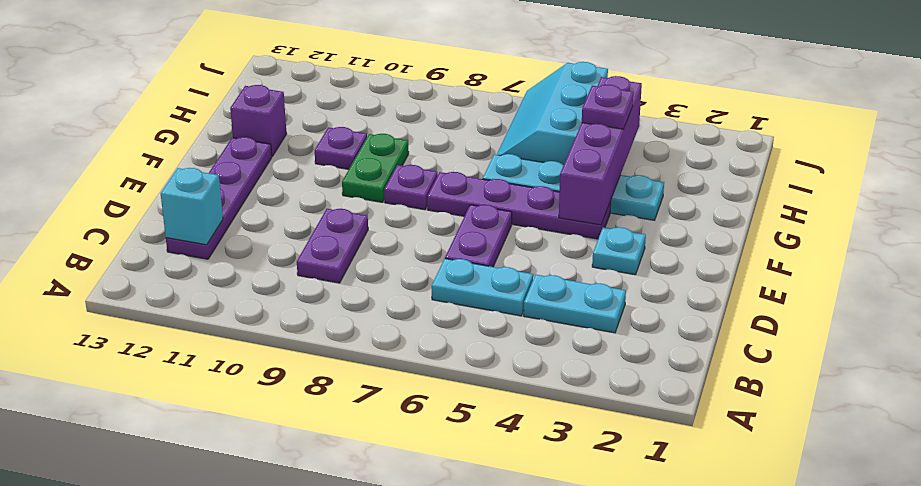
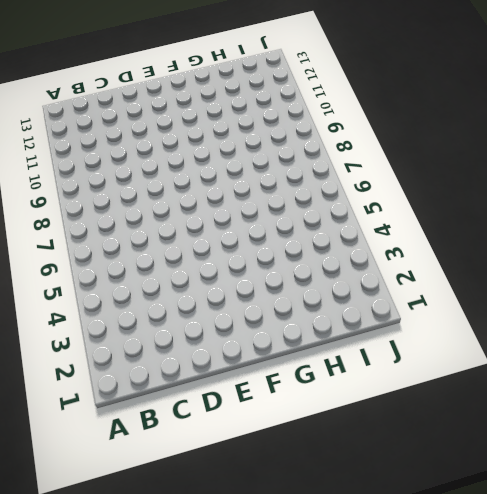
none -> cyan 1x2 plate [524,275,626,333]
none -> cyan 1x2 plate [432,259,533,316]
none -> purple 1x2 plate [297,209,368,283]

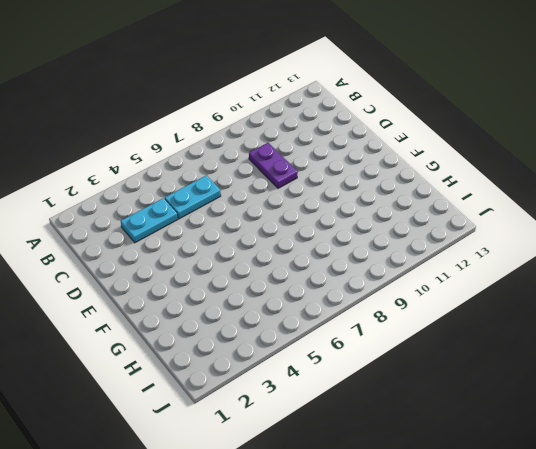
none -> purple 1x4 plate [166,137,272,259]
none -> purple 1x2 plate [445,205,512,267]
none -> cyan 1x1 plate [592,227,646,275]

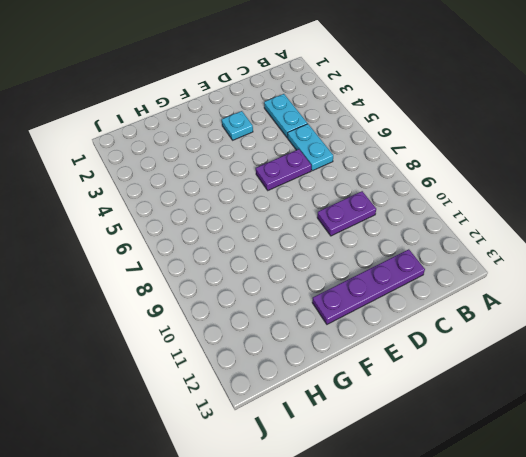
none -> purple 1x4 plate [427,172,611,239]
none -> purple 1x1 plate [384,165,438,210]
none -> green 1x2 plate [342,134,409,202]

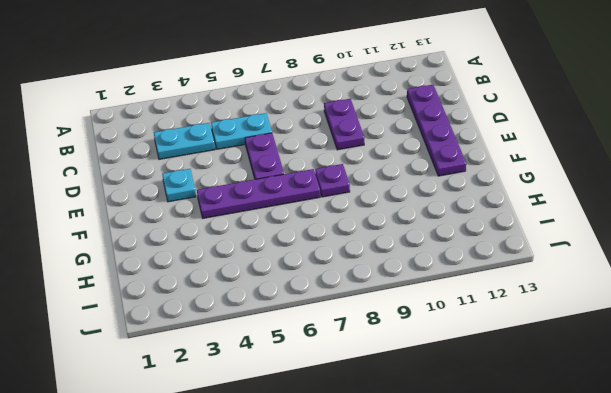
none -> green 1x2 plate [342,134,409,202]
none -> cyan 1x4 plate [483,154,664,220]
none -> purple 1x1 plate [315,127,367,169]

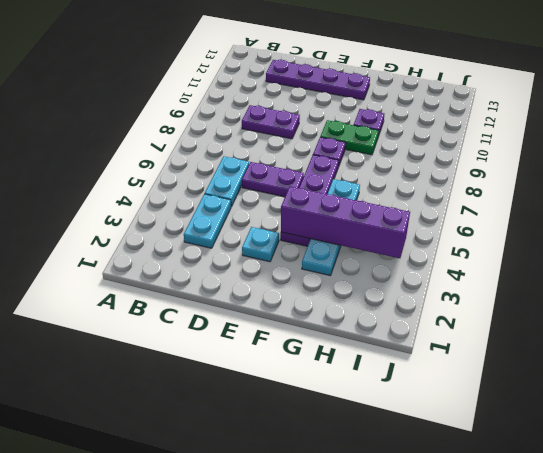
none -> purple 1x1 brick [230,85,287,156]
none -> cyan 2x3 slope [497,62,608,165]
none -> cyan 1x1 brick [161,168,223,245]

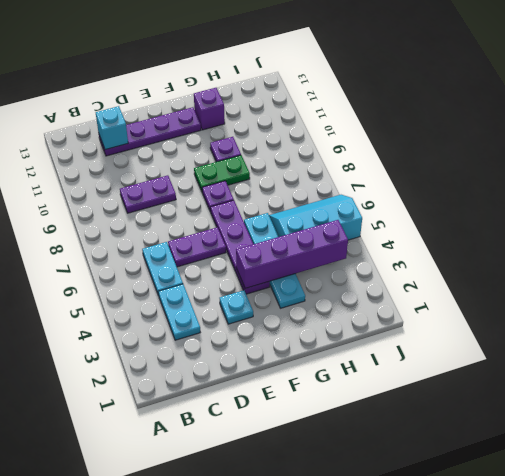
none -> purple 1x1 plate [582,85,633,129]

